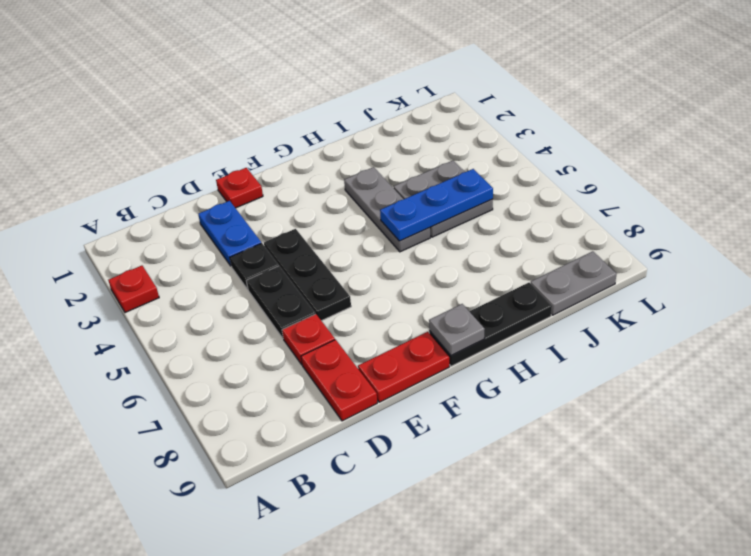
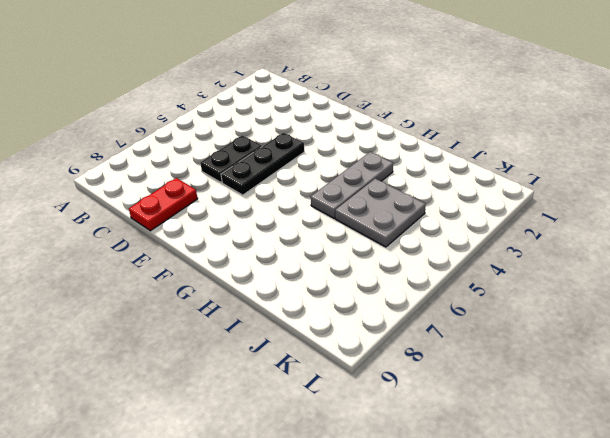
none -> red 1x1 plate [108,266,159,313]
none -> blue 1x2 plate [198,201,261,266]
none -> black 1x1 plate [230,243,279,289]

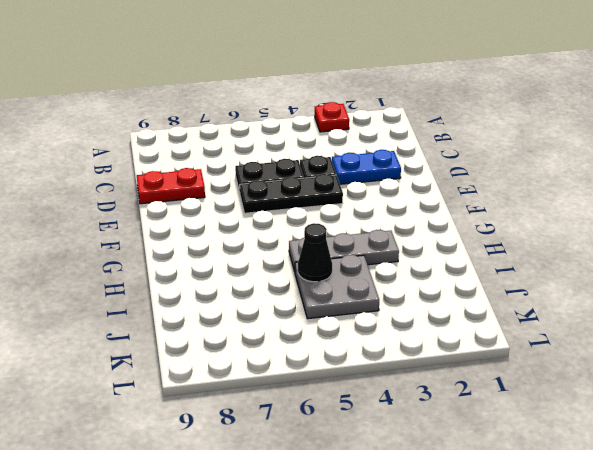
black 1x1 cone [298,223,332,282] -> blue 1x3 plate [380,169,493,241]
none -> red 1x1 plate [282,314,335,365]
none -> red 1x1 plate [216,168,263,208]
none -> red 1x2 plate [358,332,449,402]

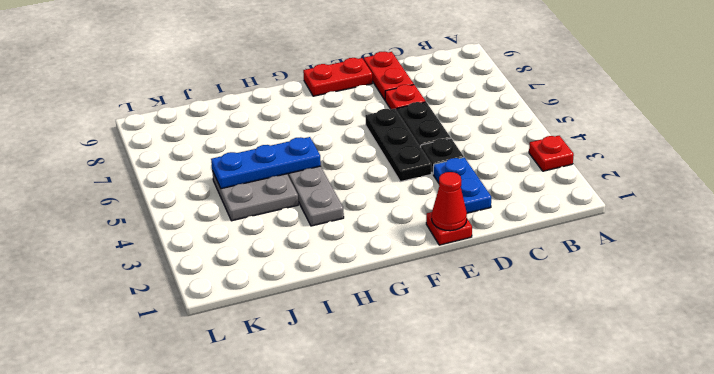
red 1x1 cone [432,172,467,231] -> none
none -> black 1x3 plate [429,283,552,366]
none -> grey 1x2 plate [531,251,616,315]
none -> grey 1x1 plate [429,304,485,356]

